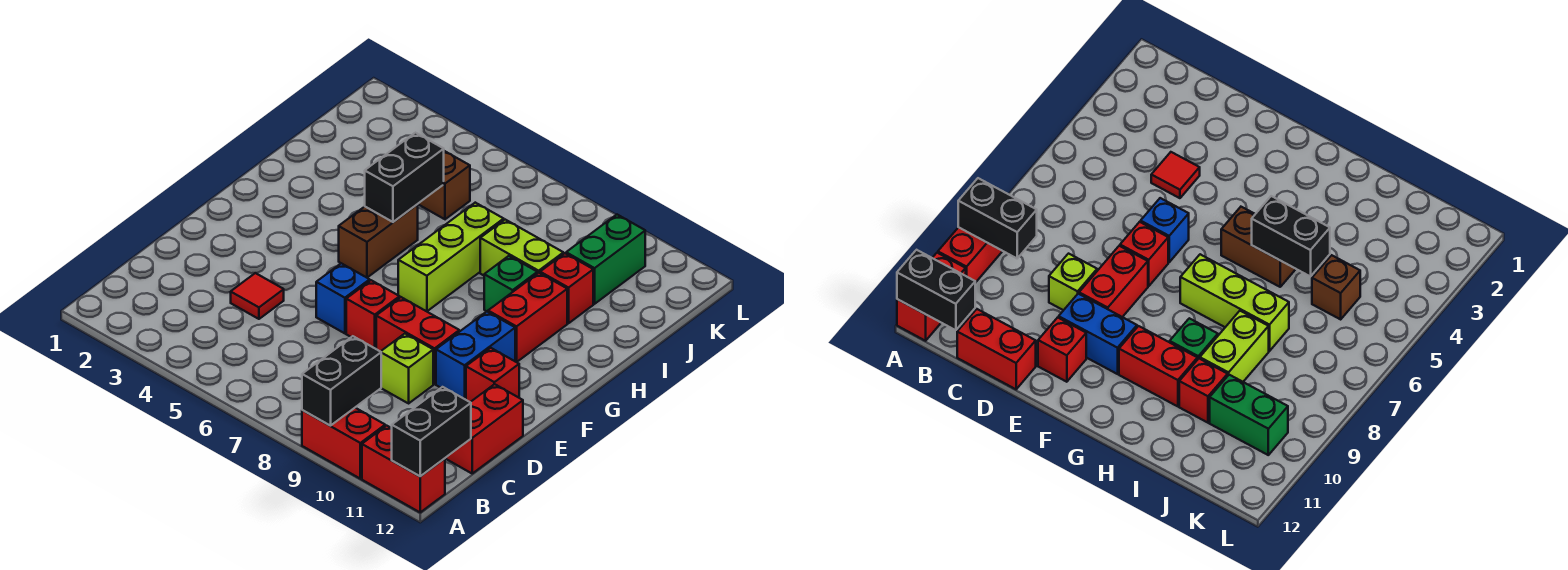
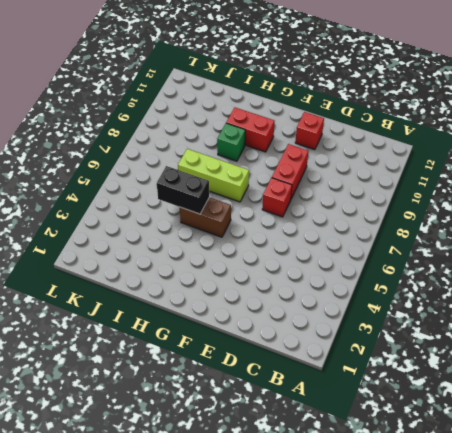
none -> red 1x2 brick [302,408,385,479]
none -> red 1x2 brick [362,426,445,512]
none -> red 1x2 brick [445,384,523,473]

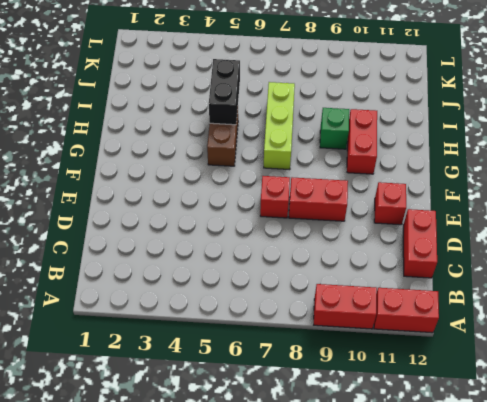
none -> red 1x1 tile [231,273,284,319]
none -> lime 1x1 brick [381,334,433,403]
none -> blue 1x1 brick [316,263,370,333]

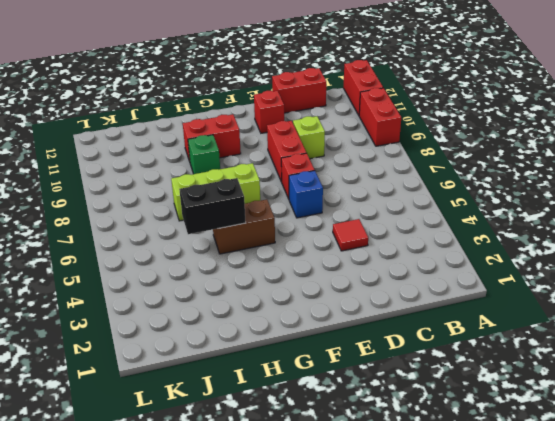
none -> blue 1x2 brick [436,312,515,400]
none -> lime 1x2 brick [480,220,563,275]
none -> red 1x1 brick [540,253,593,323]

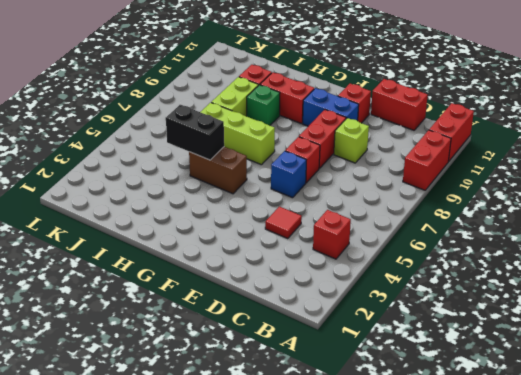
red 1x1 brick [313,210,351,259] -> none
none -> brown 1x1 brick [418,151,470,219]
none -> green 1x2 brick [566,215,645,304]
none -> black 1x2 brick [302,336,381,426]

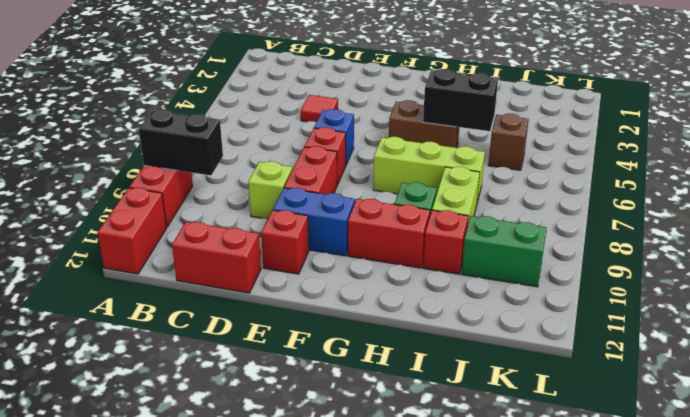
none -> black 1x2 brick [392,387,471,476]

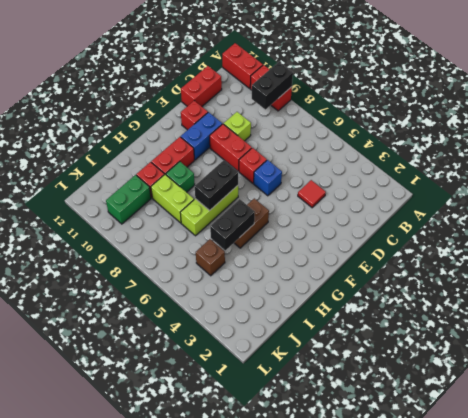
black 1x2 brick [195,160,238,211] -> black 1x2 brick moved to [392,387,471,476]

